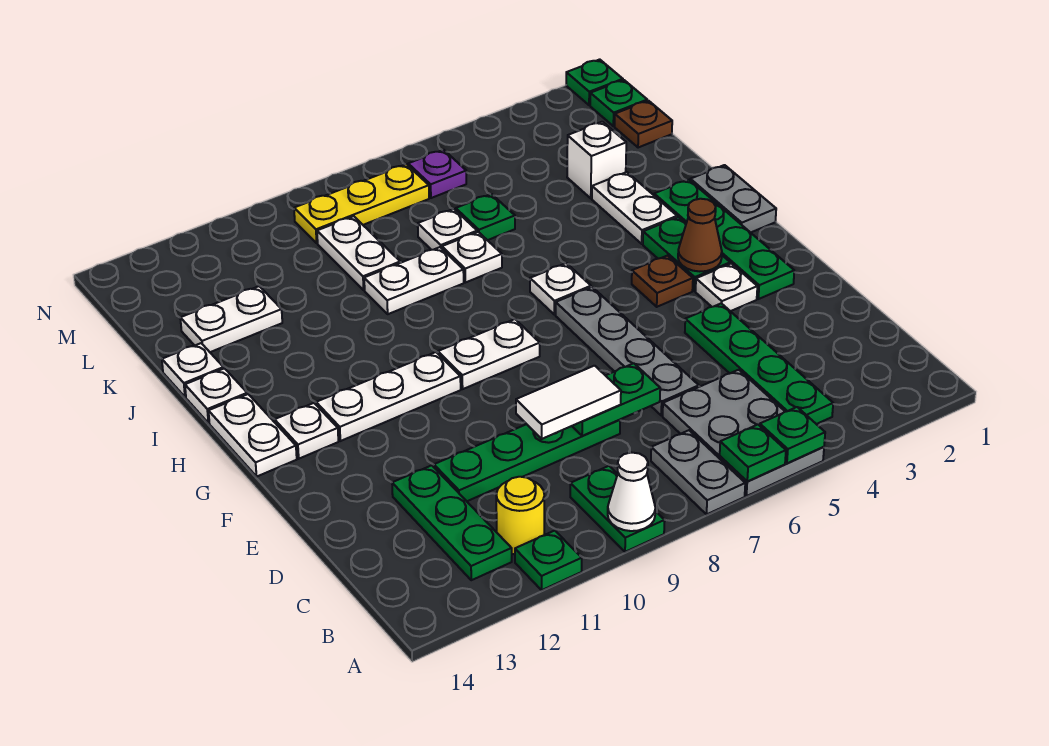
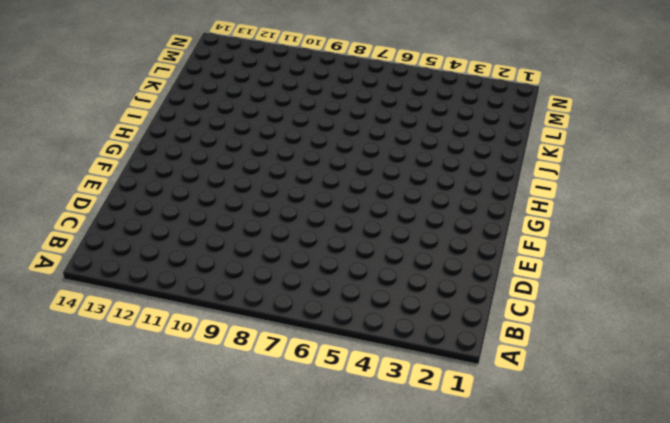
none -> grey 2x3 plate [663,370,824,496]
none -> grey 1x2 plate [651,430,745,514]
none -> green 1x2 plate [570,466,665,552]
none -> green 1x1 plate [515,531,582,590]

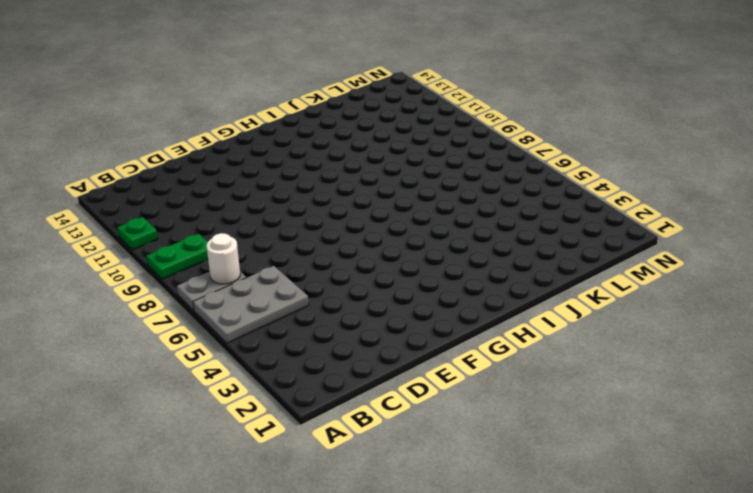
white 1x1 round brick [207,233,240,284] -> none
none -> green 1x4 plate [685,303,833,424]
none -> yellow 1x1 round brick [496,477,544,554]
none -> green 1x3 plate [392,465,512,580]
none -> grey 1x4 plate [556,287,699,415]

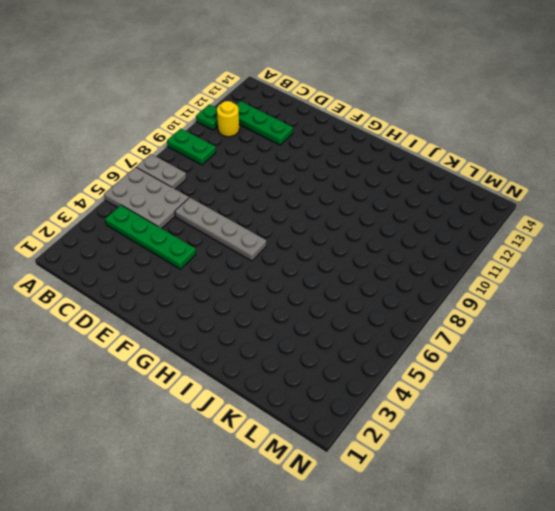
none -> green 1x4 plate [434,420,620,501]
none -> green 1x4 plate [654,180,794,299]
none -> white 1x1 plate [696,264,757,311]
none -> green 1x2 plate [643,217,730,291]

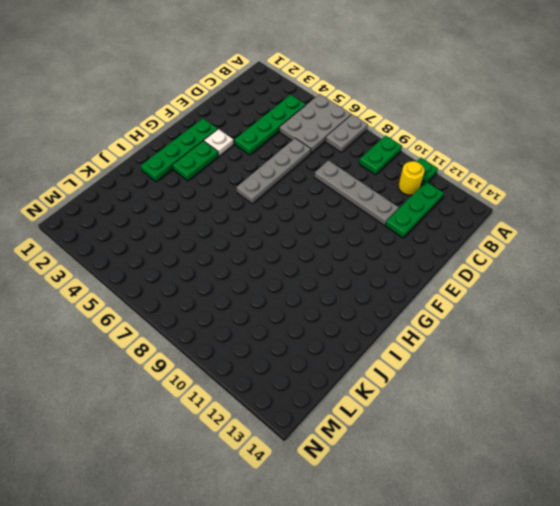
grey 1x4 plate [315,160,399,225] -> green 1x4 plate [434,420,620,501]
none -> brown 1x1 plate [632,256,693,307]
none -> white 1x2 plate [438,319,540,389]
none -> white 1x3 plate [316,352,461,441]
none -> white 1x1 plate [275,403,338,459]

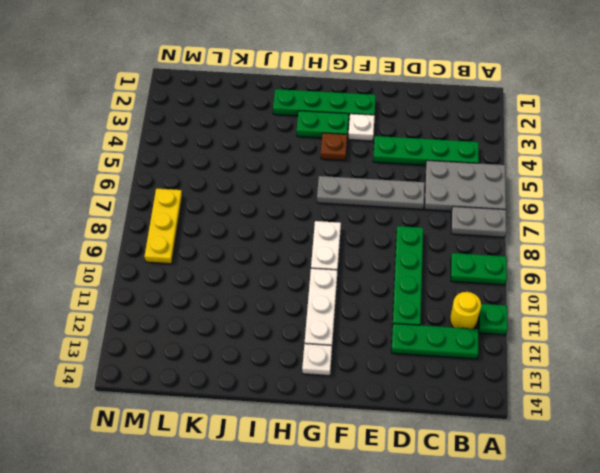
none -> white 1x2 plate [209,394,297,476]
none -> grey 1x2 plate [690,165,776,233]
none -> white 1x1 plate [530,263,591,315]
none -> white 1x2 plate [592,172,677,244]

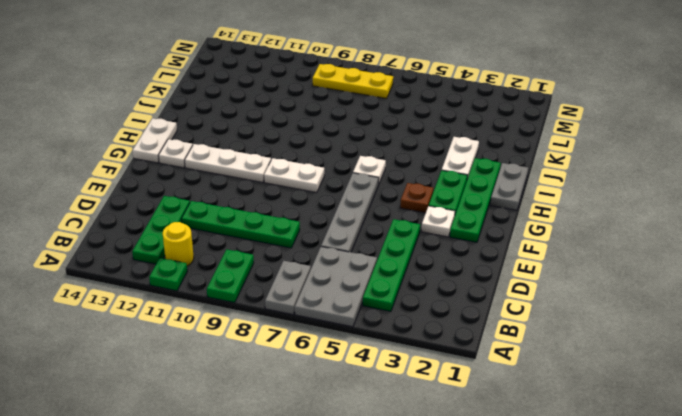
none -> white 1x1 plate [185,368,247,423]
none -> white 1x1 plate [442,232,502,282]
none -> white 1x2 plate [364,247,464,314]
none -> white 1x1 plate [162,343,224,397]

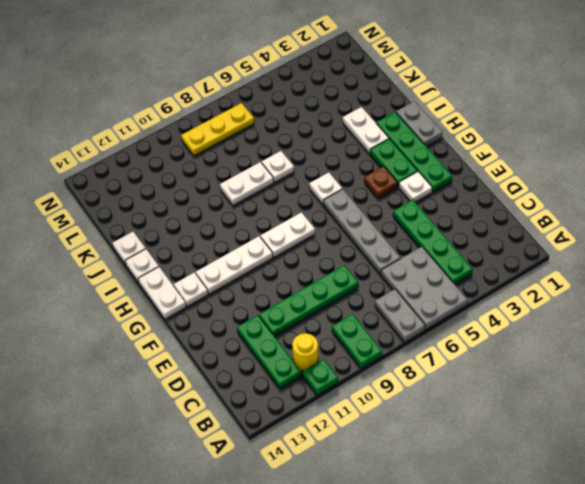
none -> white 1x1 brick [567,122,626,198]
none -> green 1x1 plate [456,194,515,240]
none -> white 1x1 plate [418,209,477,250]
none -> white 1x2 plate [317,216,400,290]

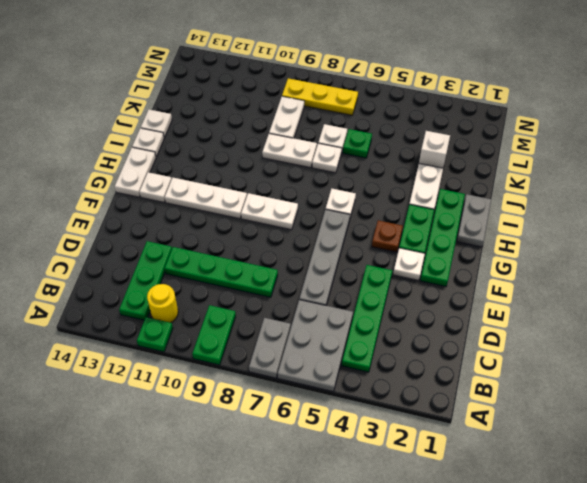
none -> white 1x2 plate [180,286,282,352]
none -> brown 1x1 plate [615,101,672,148]
none -> green 1x1 plate [590,80,647,126]
none -> purple 1x1 plate [408,150,466,198]

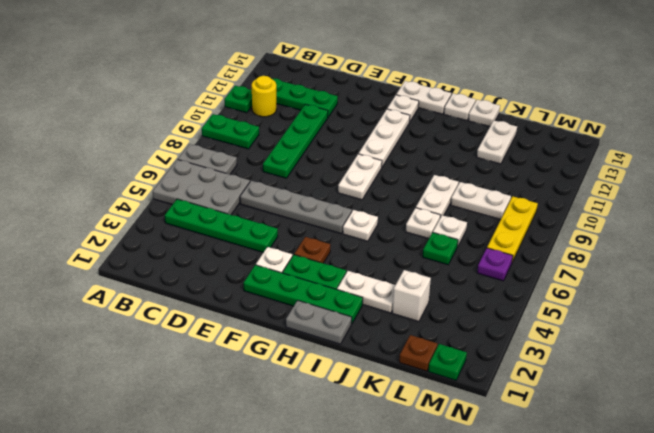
none -> green 1x1 plate [566,59,623,105]
none -> green 1x1 plate [760,407,825,463]
none -> green 1x1 plate [720,425,786,482]
none -> white 1x1 cone [608,453,655,531]

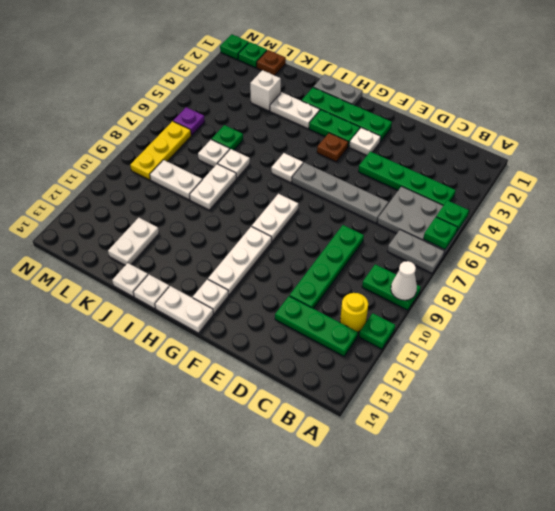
none -> green 1x2 plate [572,363,660,436]
none -> brown 1x1 cone [678,199,722,271]
none -> white 1x2 tile [516,366,621,439]

